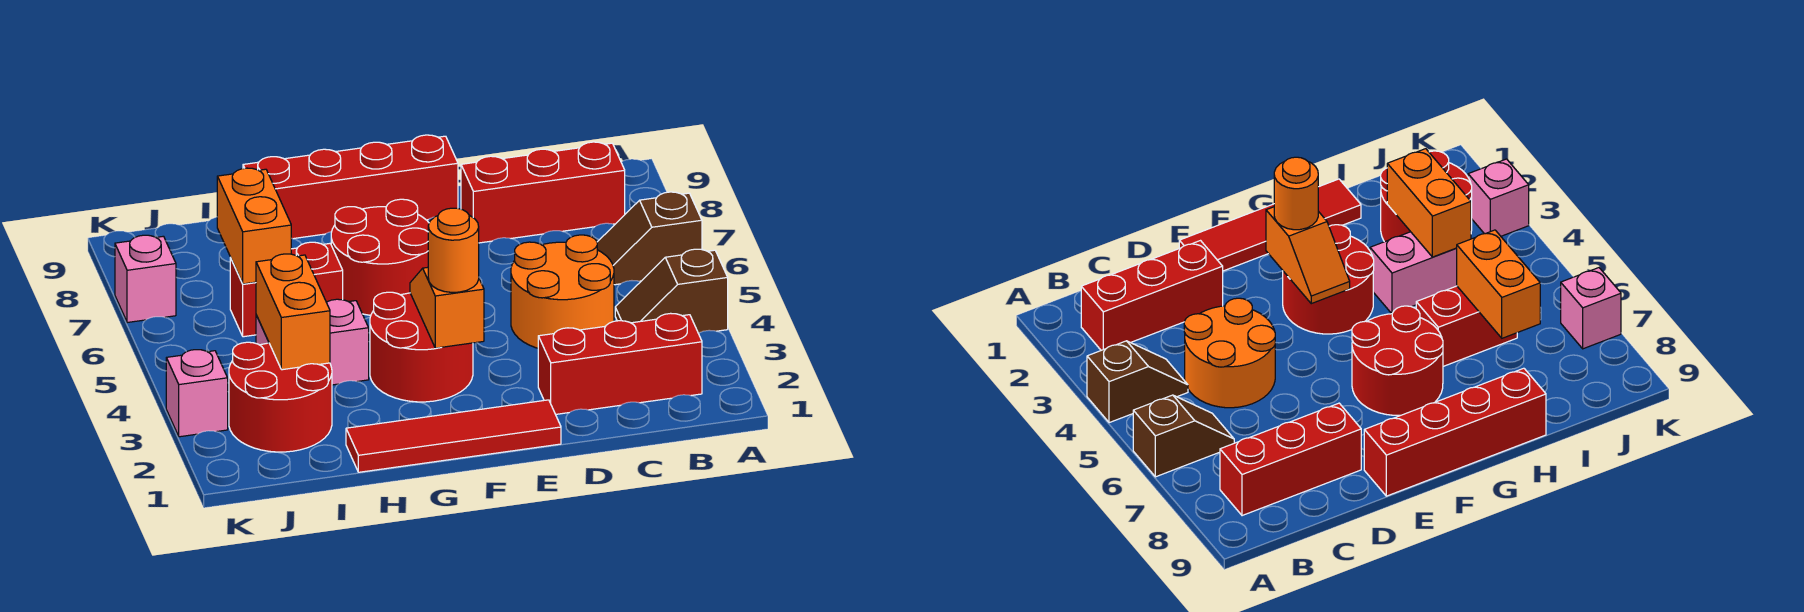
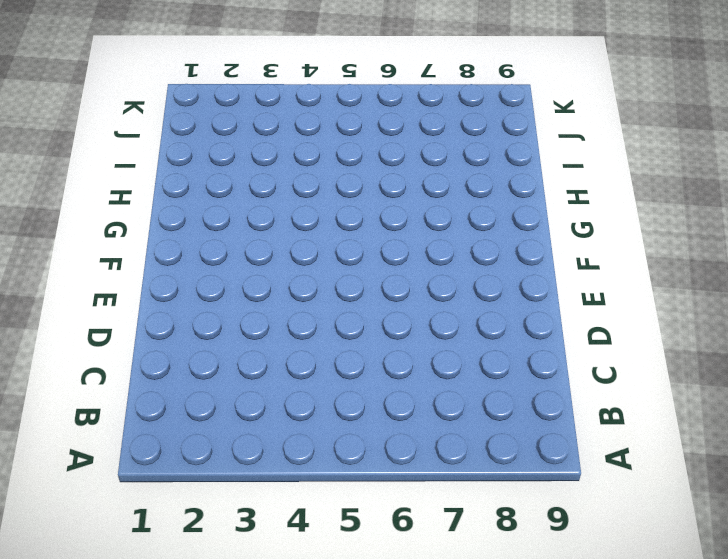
none -> brown 1x2 slope [615,249,728,333]
none -> brown 1x2 slope [597,192,702,285]
none -> red 1x3 brick [538,313,702,414]

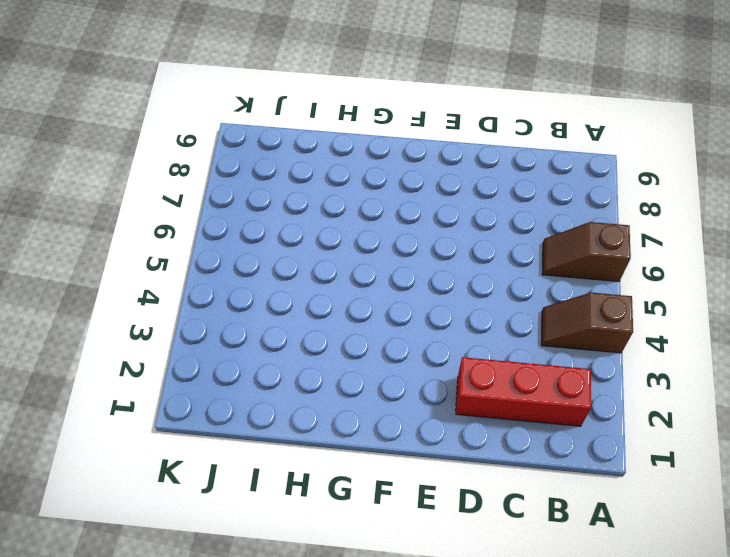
none -> red 1x3 brick [461,142,625,243]
none -> orange 2x2 round brick [511,235,614,348]
none -> red 1x4 tile [346,400,561,472]

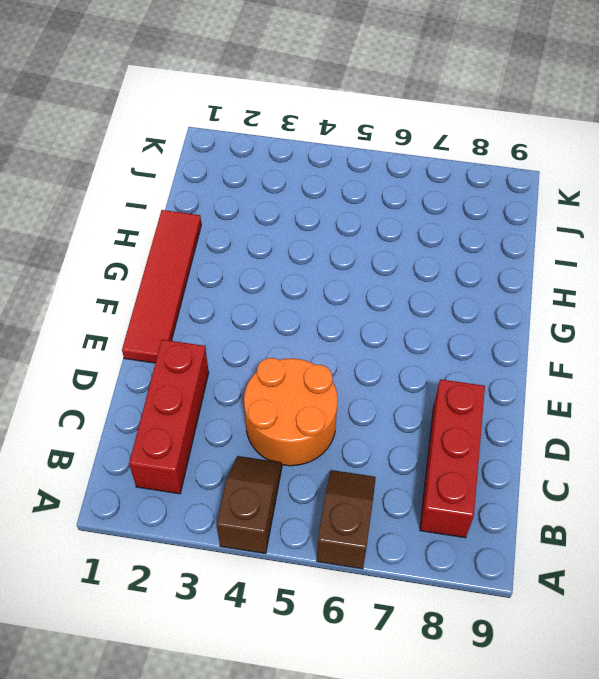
none -> red 1x4 brick [243,135,458,239]
none -> red 2x2 round brick [370,292,473,402]
none -> red 2x2 round brick [331,199,429,315]

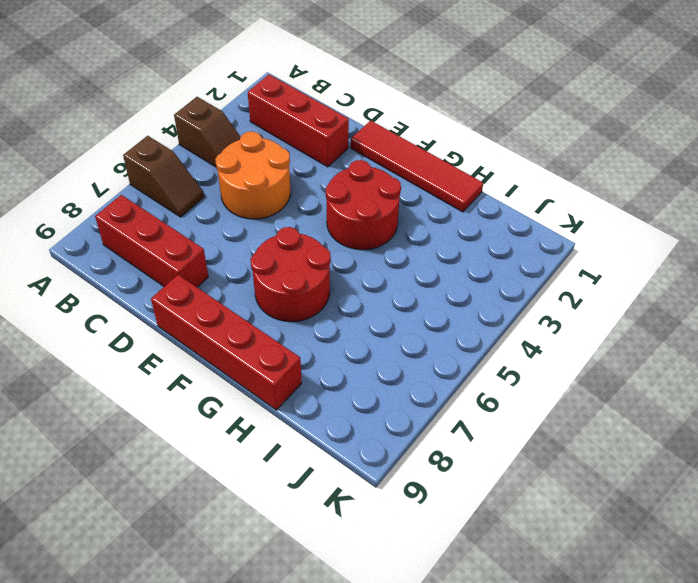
none -> pink 1x2 brick [256,299,369,385]
none -> red 1x2 brick [230,242,343,337]
none -> red 2x2 round brick [229,342,332,452]

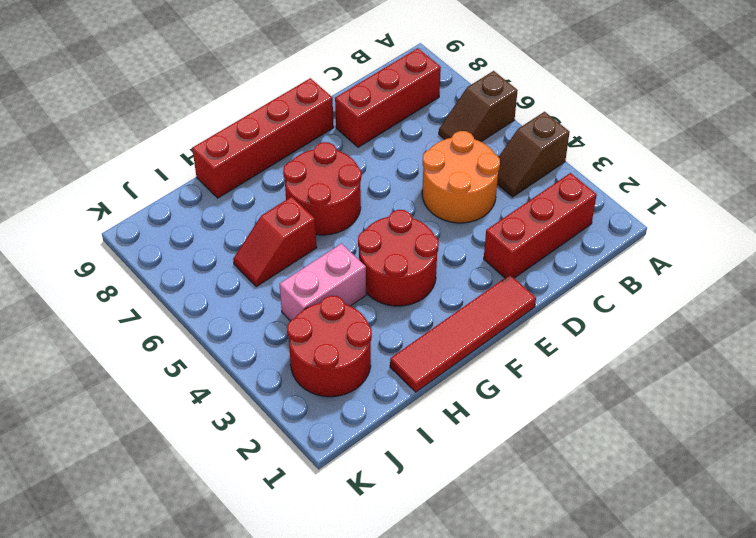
red 1x2 slope [233,197,317,286] -> red 1x2 brick [230,242,343,337]
none -> pink 1x1 brick [166,350,228,437]
none -> pink 1x1 brick [115,235,176,323]
none -> orange 1x2 slope [410,267,484,348]

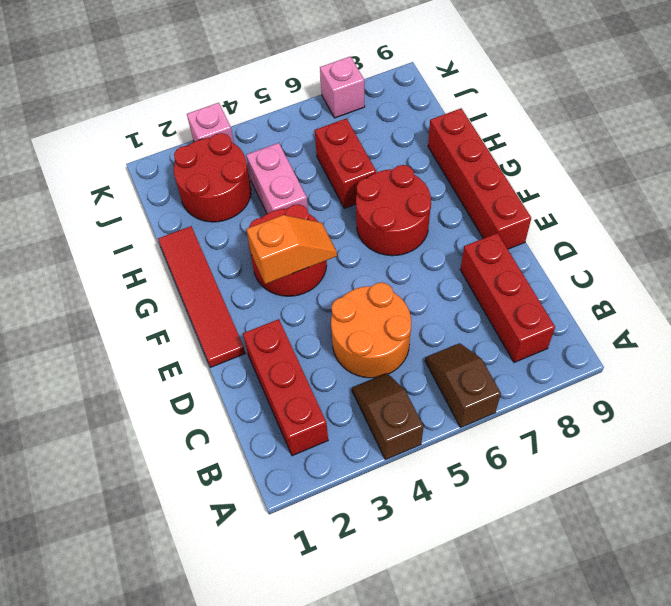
none -> orange 1x2 brick [256,254,330,370]
none -> orange 1x2 brick [217,168,291,284]
none -> orange 1x1 round brick [428,208,479,292]

